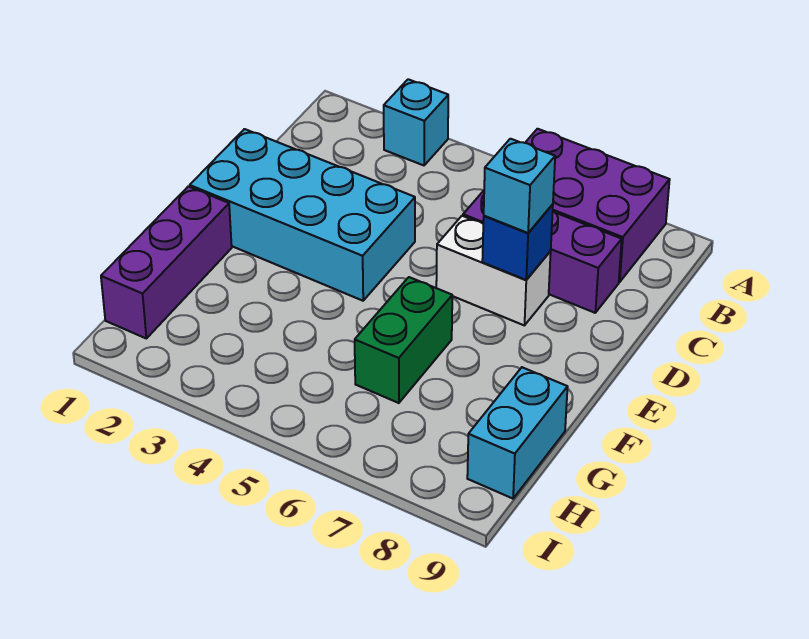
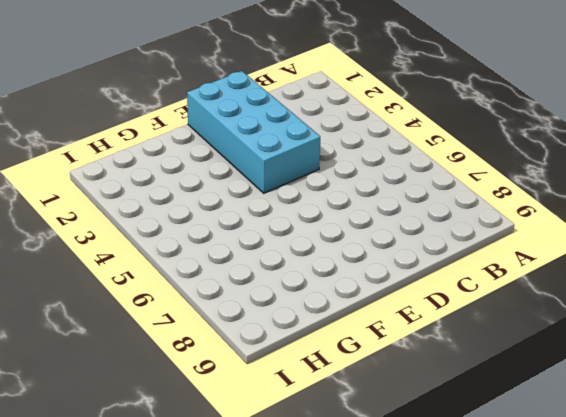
none -> cyan 1x1 brick [383,79,448,165]
none -> purple 2x3 brick [525,129,670,282]

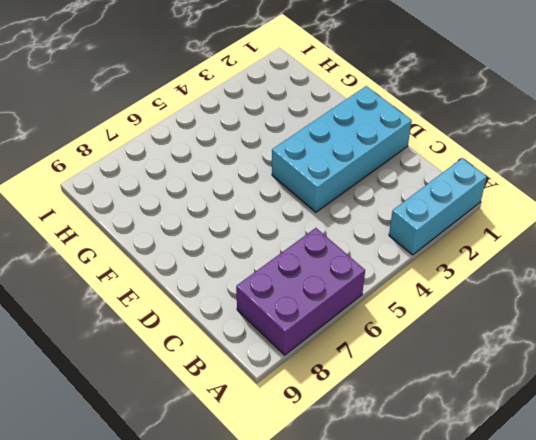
cyan 1x3 brick [389,158,487,255] -> cyan 1x1 brick [383,79,448,165]
none -> purple 1x3 brick [463,191,622,313]
none -> white 1x2 brick [436,216,551,326]

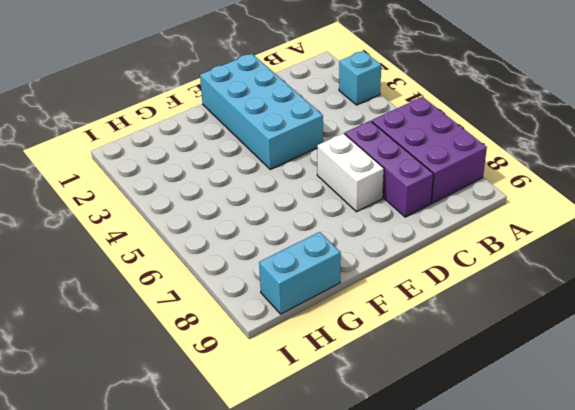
none -> purple 1x3 brick [101,186,232,338]
none -> green 1x2 brick [355,277,452,403]

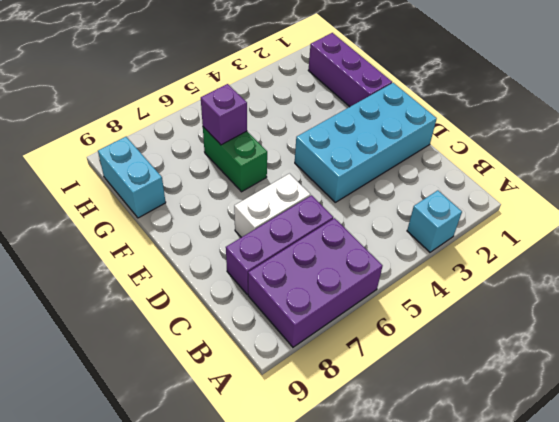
purple 1x1 brick [201,84,247,145] -> none
none -> blue 1x1 brick [482,204,553,280]
none -> cyan 1x1 brick [484,139,555,233]

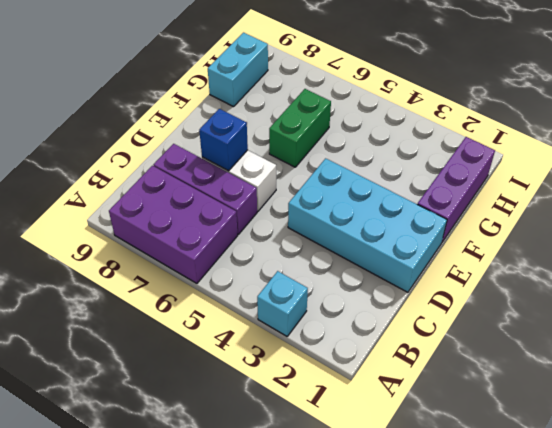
none -> cyan 1x1 brick [484,139,555,233]

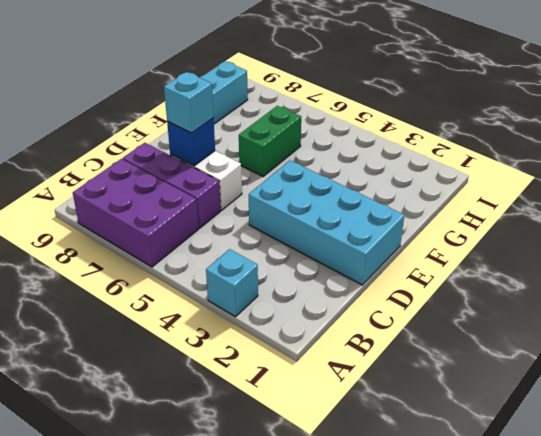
none -> purple 1x3 brick [101,186,232,338]

